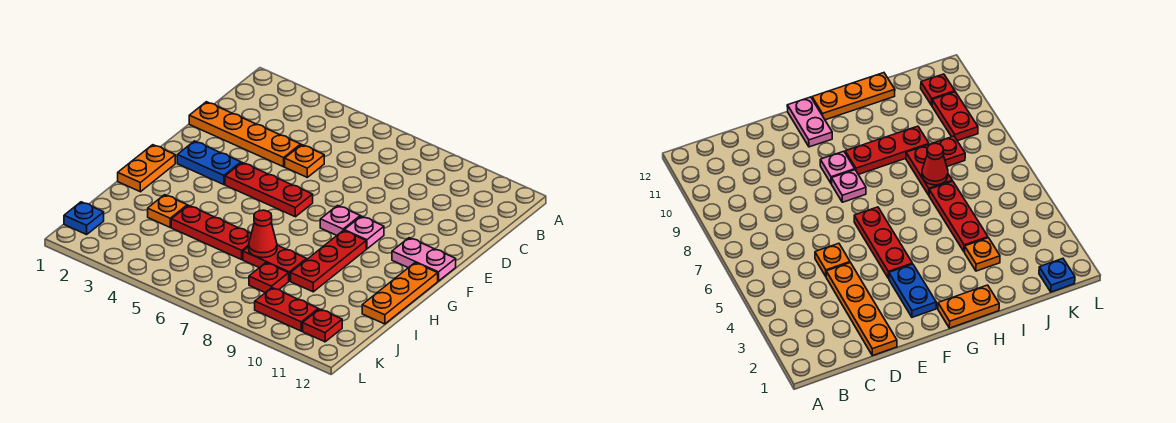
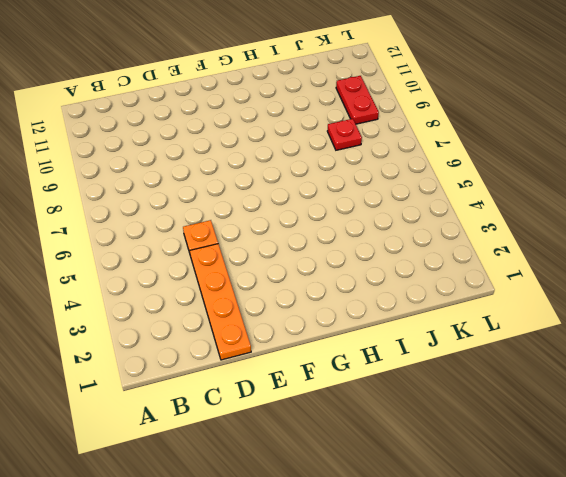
none -> blue 1x2 plate [177,141,241,185]
none -> red 1x3 plate [225,163,313,217]
none -> pink 1x1 plate [320,205,360,235]

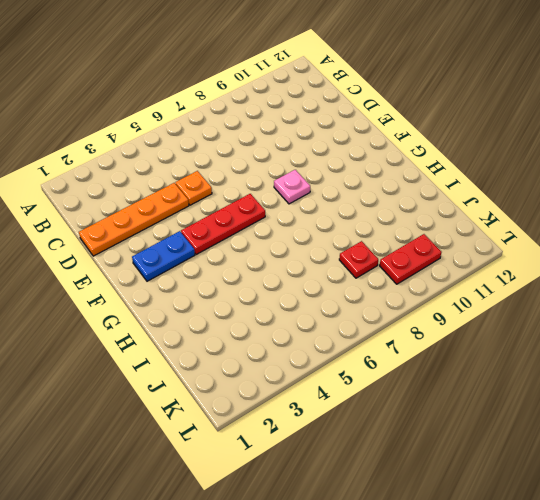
none -> pink 1x1 plate [344,216,384,249]
none -> pink 1x2 plate [392,238,456,281]
none -> orange 1x2 plate [118,145,175,192]

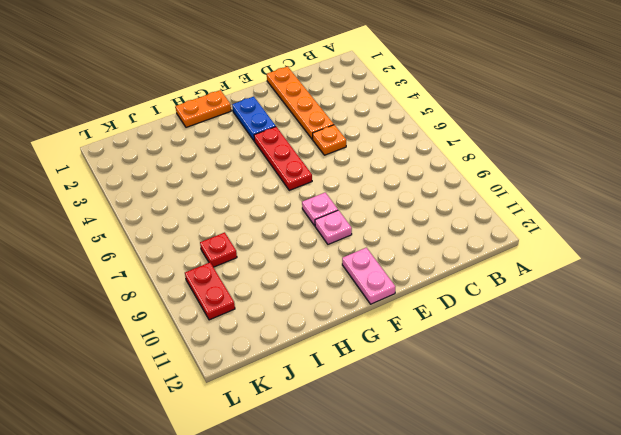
none -> red 1x3 plate [291,230,366,292]
none -> orange 1x3 plate [362,263,438,324]
none -> orange 1x1 plate [148,195,187,227]

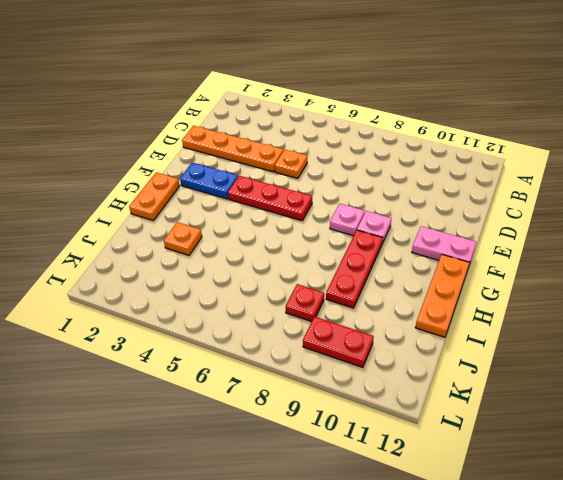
none -> red 1x3 plate [171,205,251,260]
none -> red 1x2 plate [243,245,307,281]
none -> blue 1x1 plate [64,202,104,235]

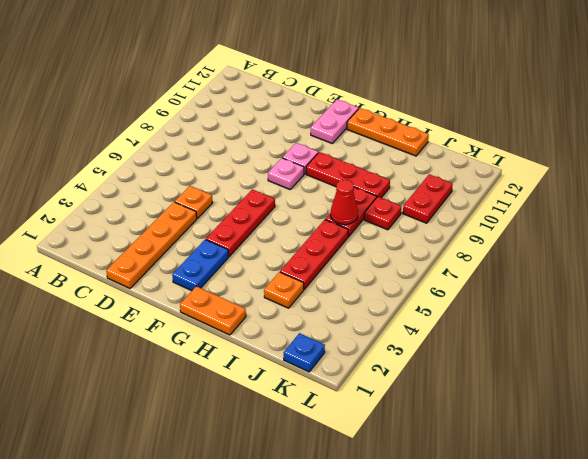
none -> red 1x1 plate [303,309,342,342]

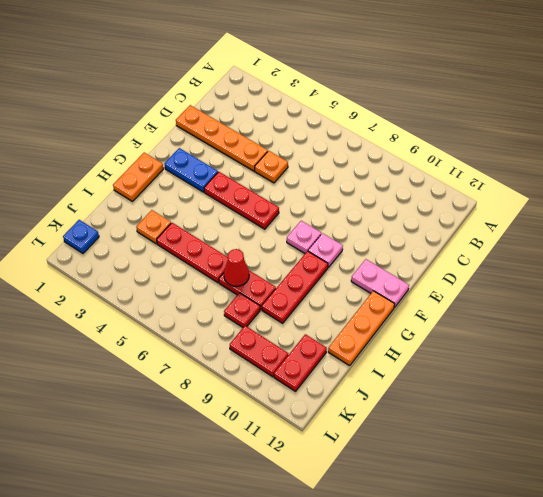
red 1x2 plate [274,334,327,391] -> red 1x1 plate [303,309,342,342]

